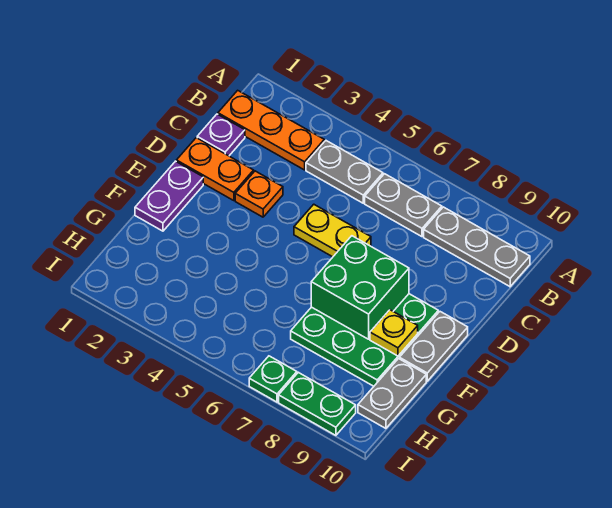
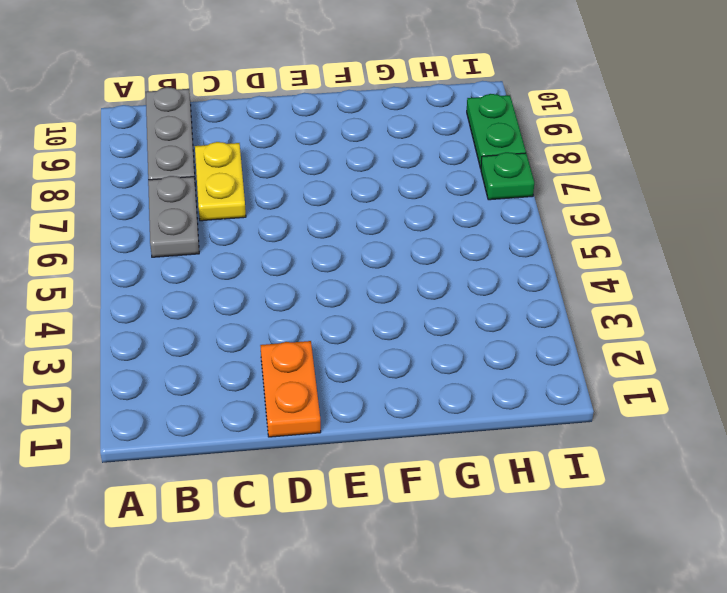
yellow 1x2 plate [195,142,246,221] -> yellow 1x2 plate moved to [294,204,371,257]
none -> orange 1x3 plate [218,90,324,170]
none -> grey 1x2 plate [306,141,383,203]
none -> purple 1x1 plate [197,114,245,156]

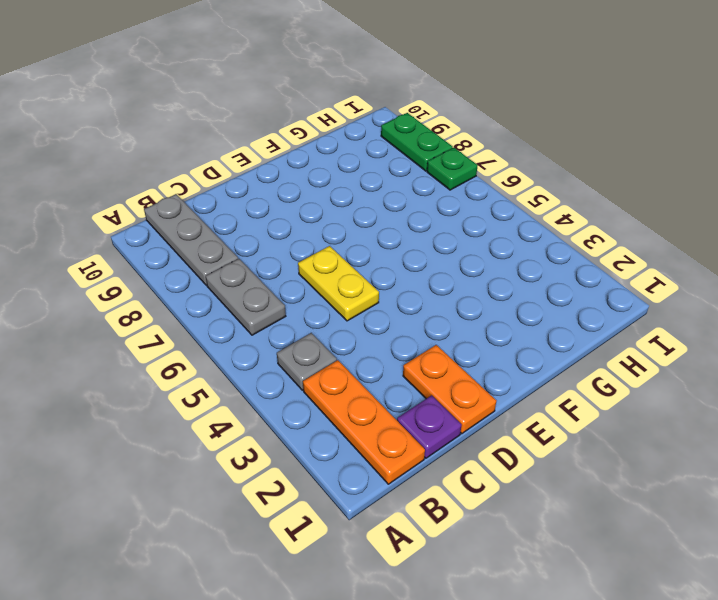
grey 1x1 plate [277,333,337,390] -> grey 1x2 plate [306,141,383,203]
none -> orange 1x1 plate [235,171,283,217]
none -> purple 1x2 plate [135,161,203,231]
none -> green 3x3 plate [291,294,438,386]

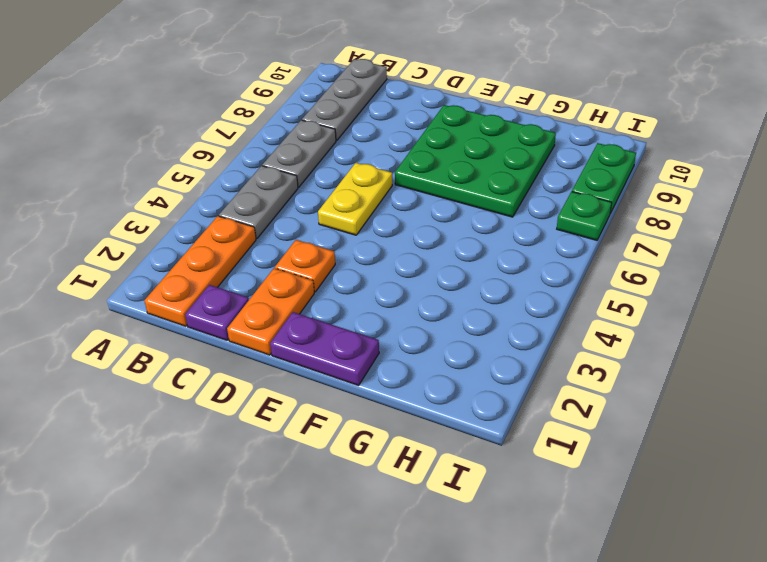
none -> grey 1x2 plate [399,312,468,381]
none -> grey 1x2 plate [358,359,426,428]
none -> green 2x2 brick [311,236,409,339]

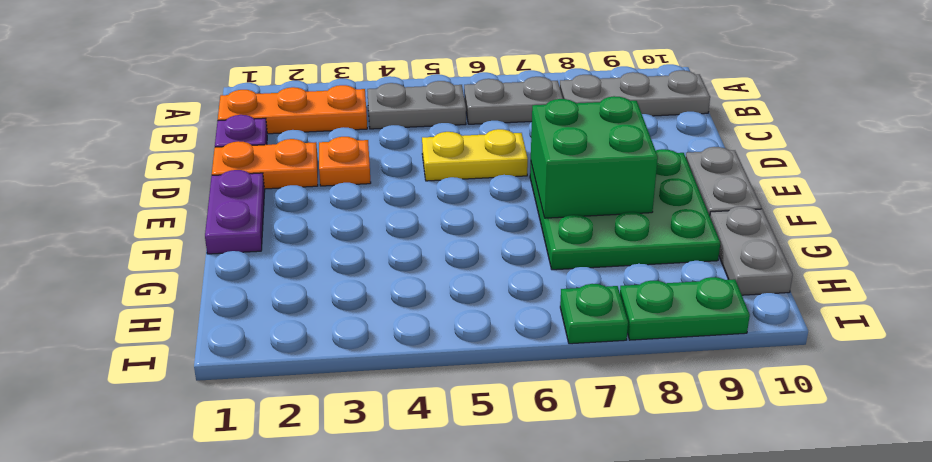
none -> yellow 1x1 plate [370,310,418,356]

